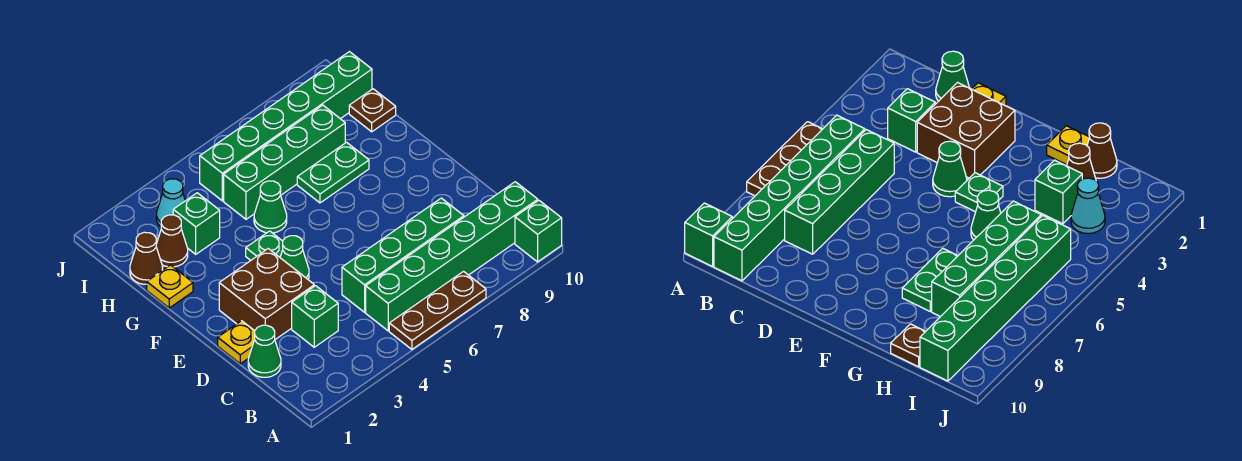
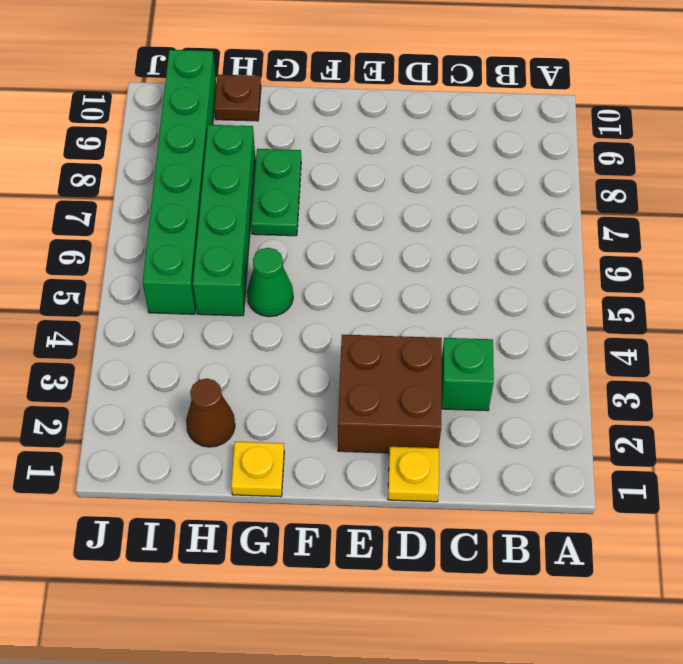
none -> brown 1x3 plate [389,272,486,349]
none -> green 1x1 brick [515,200,562,262]
none -> green 1x6 brick [366,182,538,331]

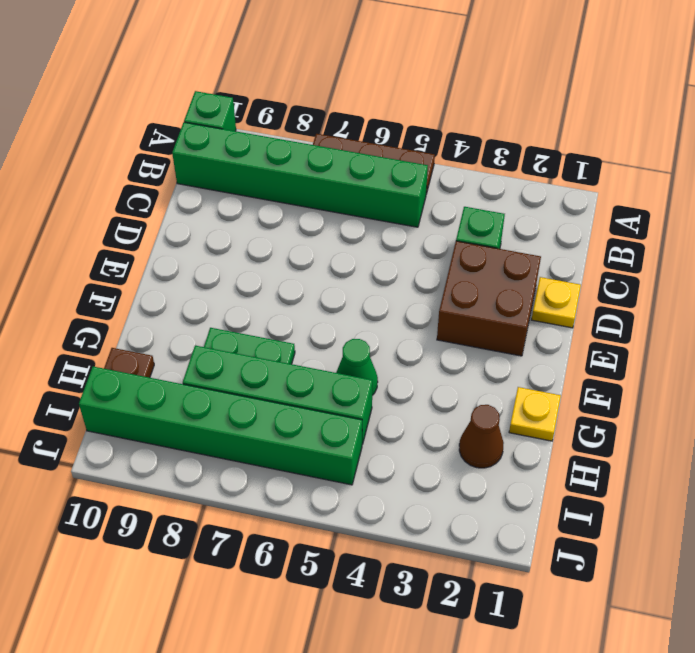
none -> green 1x1 cone [248,325,281,377]
none -> green 1x4 brick [342,198,464,312]
none -> green 1x1 cone [280,236,309,279]

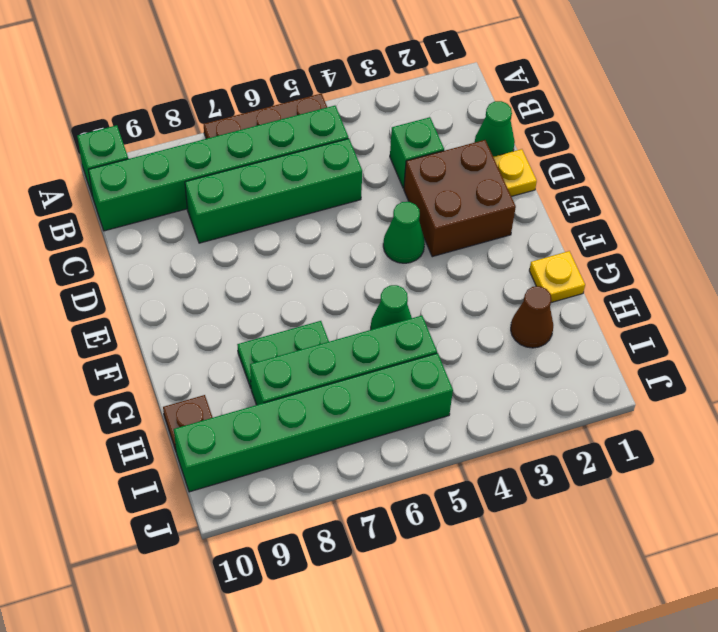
none -> green 1x1 plate [246,231,283,260]
none -> brown 1x1 cone [130,232,163,284]
none -> green 1x1 brick [173,193,220,254]

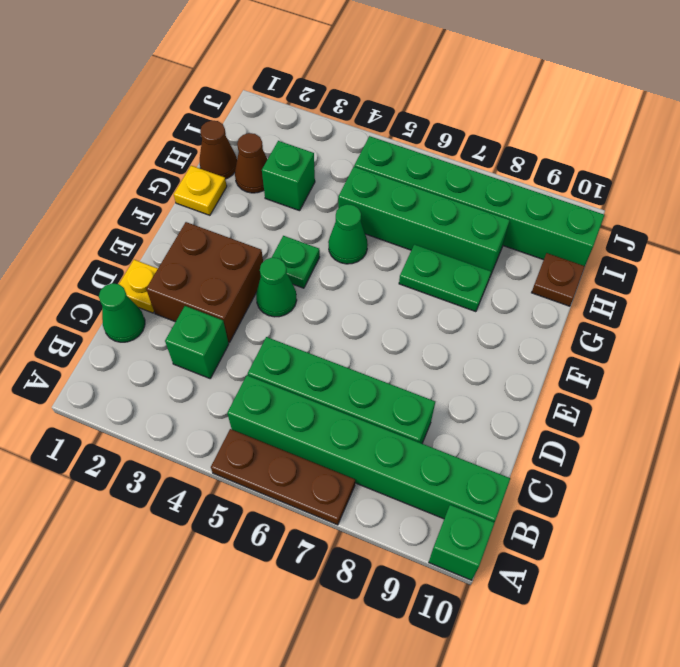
none -> cyan 1x1 cone [156,179,185,227]

